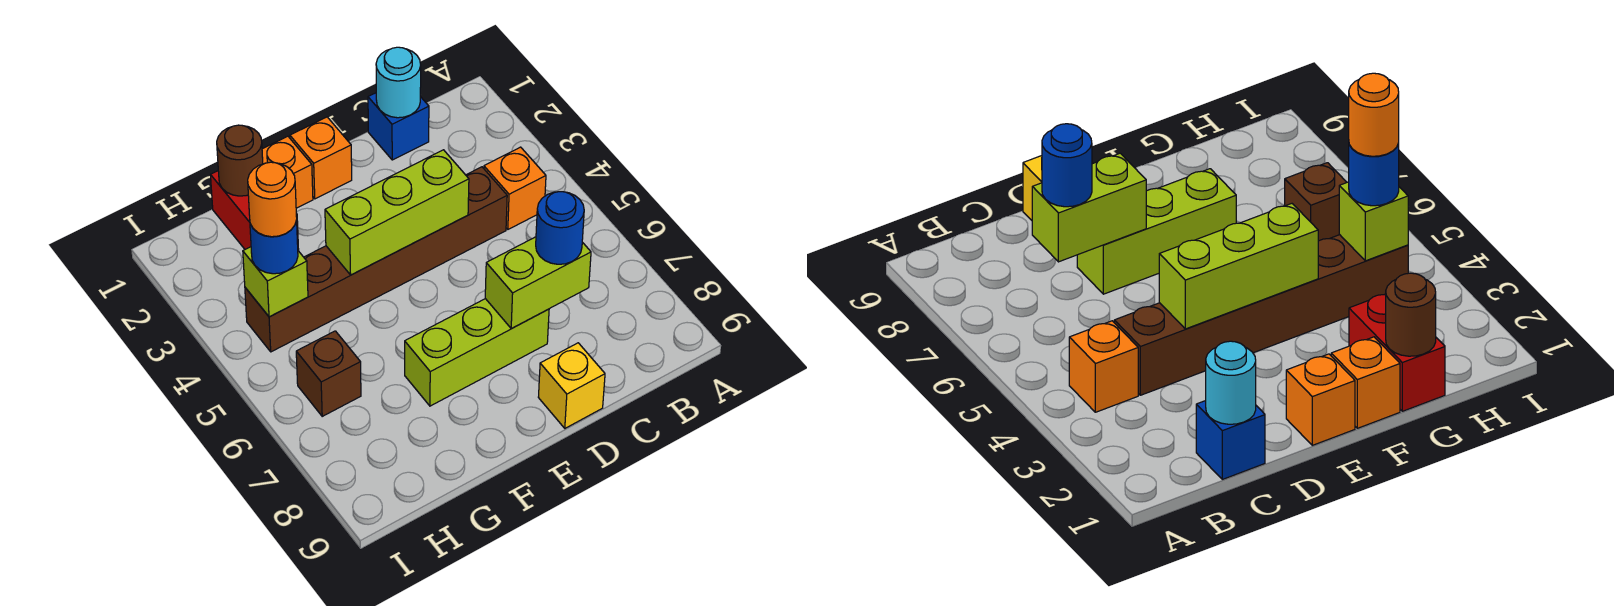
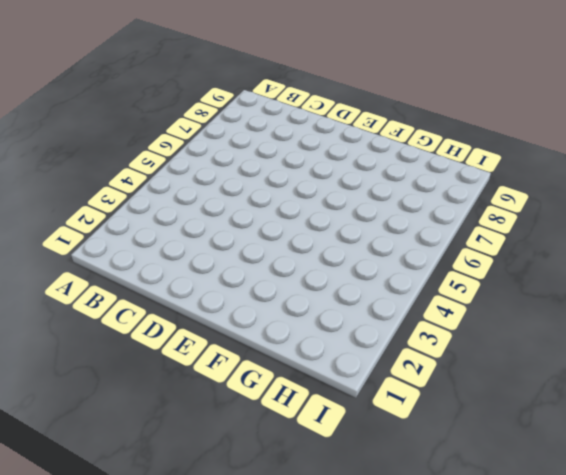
none -> orange 1x1 brick [484,147,546,229]
none -> blue 1x1 brick [368,93,429,160]
none -> brown 1x6 brick [245,167,507,352]

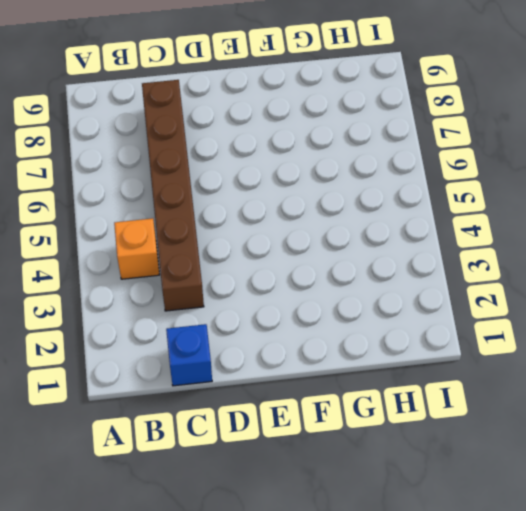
brown 1x6 brick [142,80,204,311] -> brown 1x6 brick turned to [245,167,507,352]
none -> lime 1x3 brick [405,299,549,406]
none -> yellow 1x1 brick [538,343,605,428]
none -> orange 1x1 brick [290,117,352,199]

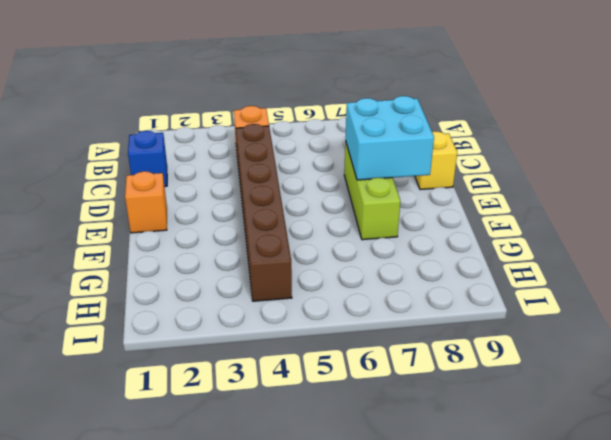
cyan 2x2 brick [345,96,434,180] -> lime 1x2 brick [485,237,591,329]
none -> orange 1x1 brick [262,136,313,208]
none -> red 1x2 brick [211,171,299,250]
none -> brown 1x1 brick [296,331,361,416]

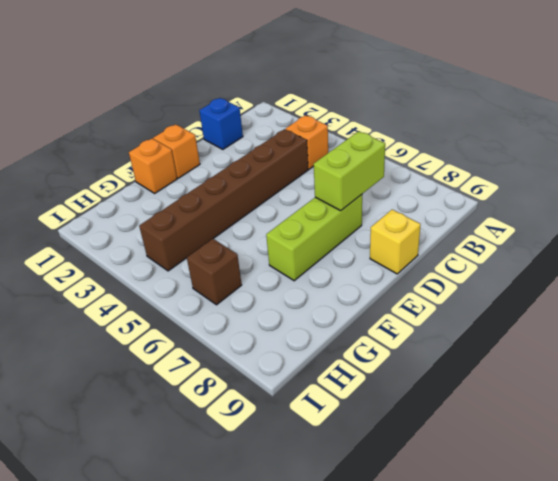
none -> red 1x2 brick [211,171,299,250]
none -> cyan 1x1 round brick [376,47,421,118]
none -> lime 1x3 brick [325,150,469,275]

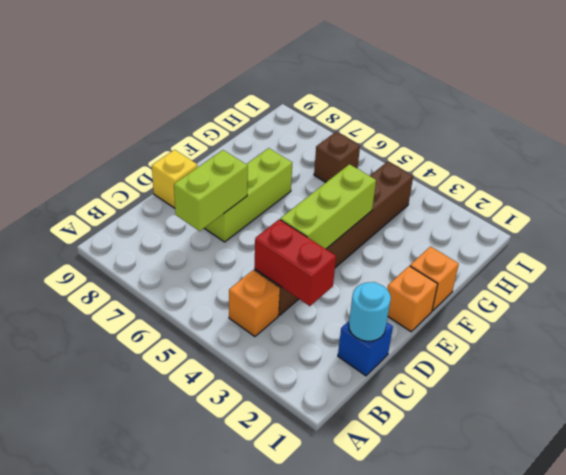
red 1x2 brick [254,219,336,306] -> red 1x2 brick moved to [211,171,299,250]
none -> brown 1x1 round brick [217,125,263,196]
none -> lime 1x1 brick [243,247,308,317]
none -> blue 1x1 round brick [536,192,584,264]

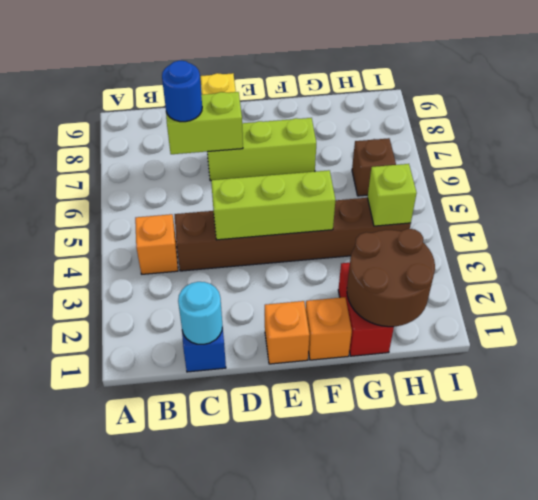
brown 2x2 round brick [347,229,435,327] -> brown 1x1 round brick [217,125,263,196]
none -> blue 1x1 round brick [250,220,298,274]
none -> orange 1x1 round brick [248,162,297,237]

